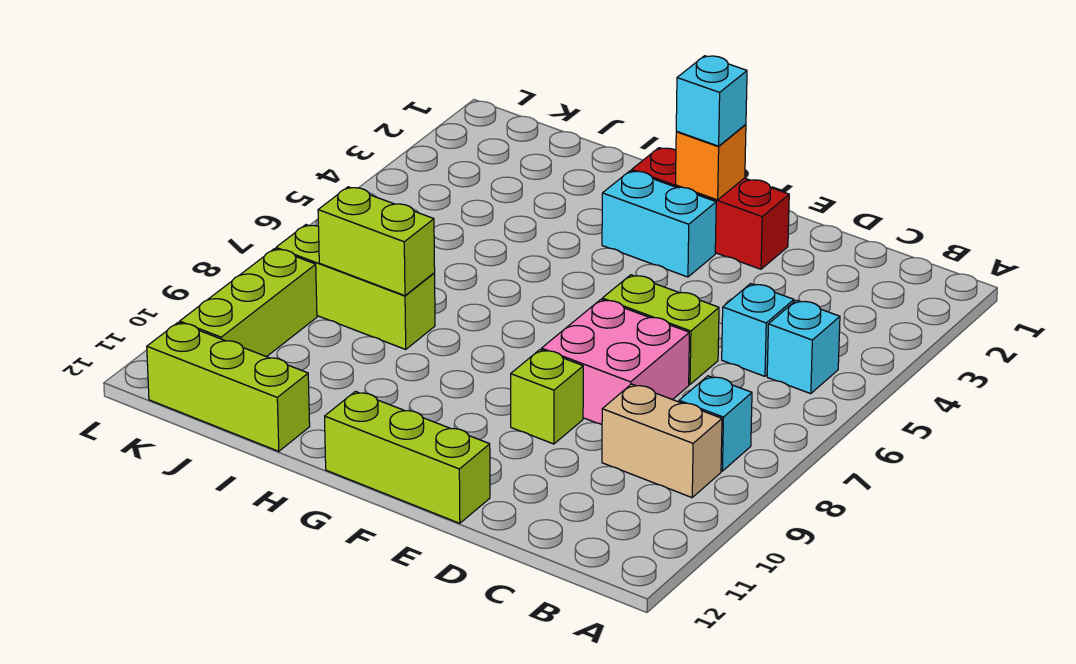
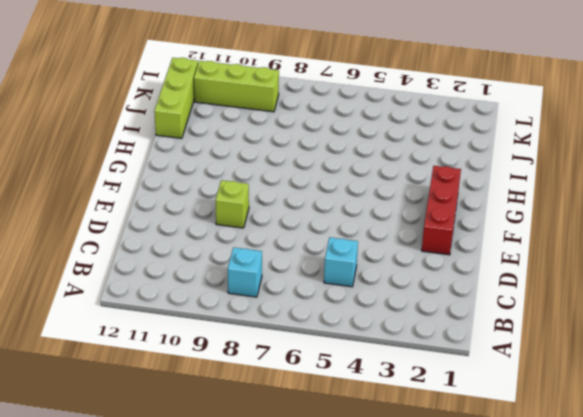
none -> cyan 1x1 brick [767,300,840,394]
none -> tan 1x2 brick [602,384,722,497]
none -> lime 1x2 brick [602,275,719,384]

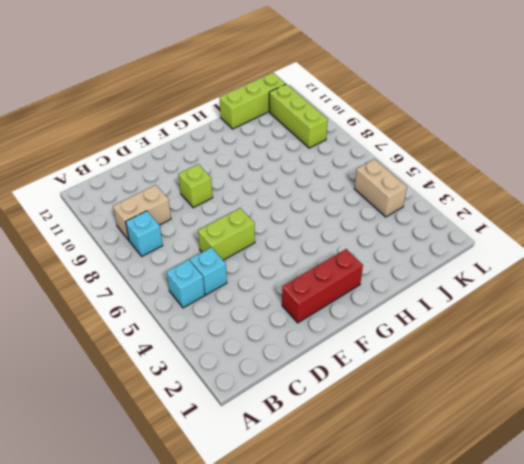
tan 1x2 brick [354,159,407,217] -> none
none -> pink 2x2 brick [542,300,689,424]
none -> lime 1x3 brick [325,391,490,523]
none -> cyan 1x2 brick [602,171,716,277]

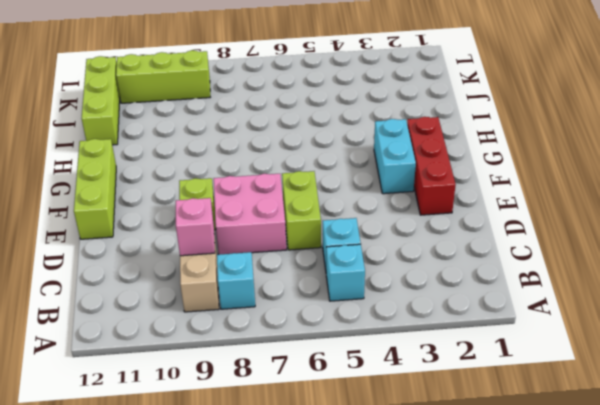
pink 1x1 brick [176,198,215,256] -> none
none -> lime 1x3 brick [276,225,435,349]
none -> orange 1x1 brick [676,125,746,200]
none -> lime 1x2 brick [318,187,435,296]

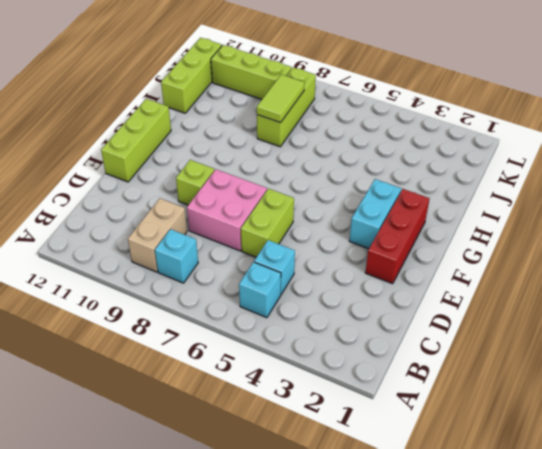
lime 1x2 tile [257,75,305,123] -> lime 1x2 brick [318,187,435,296]
none -> orange 1x1 brick [676,125,746,200]
none -> cyan 1x1 brick [676,56,747,146]

